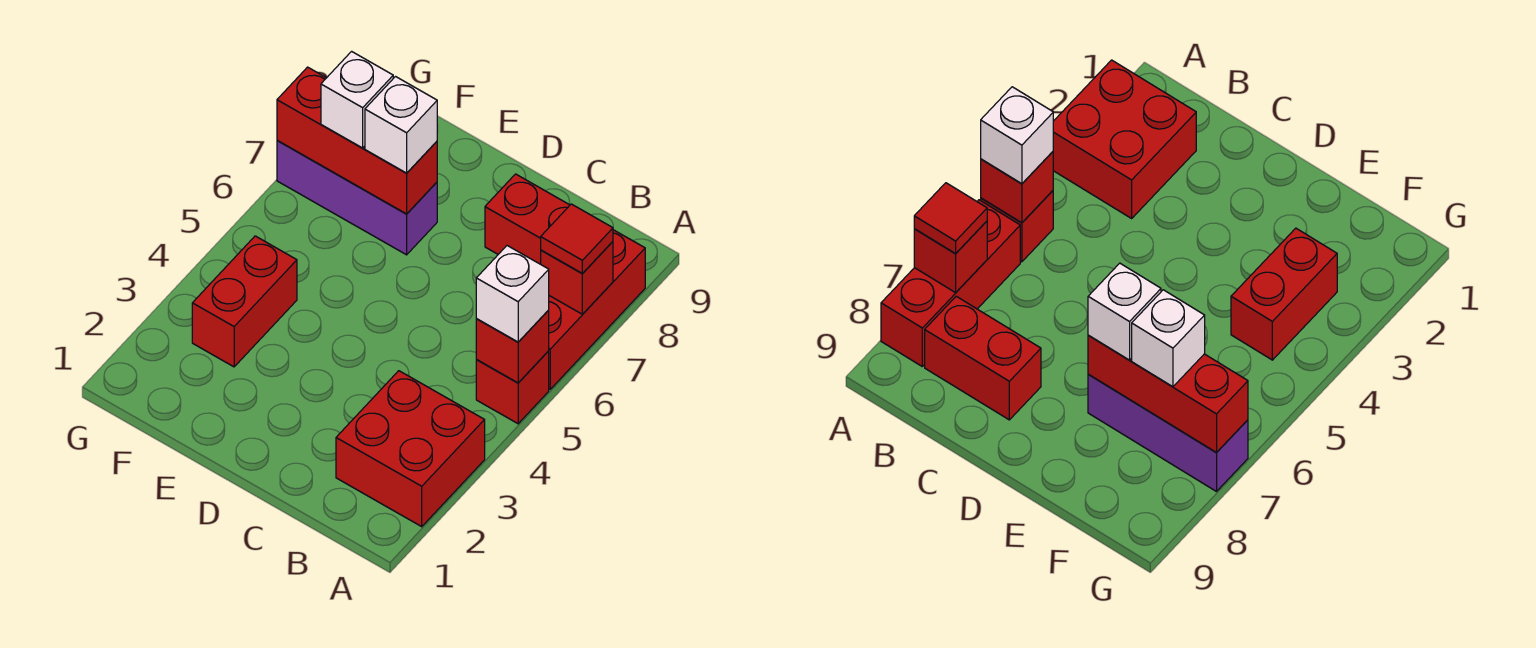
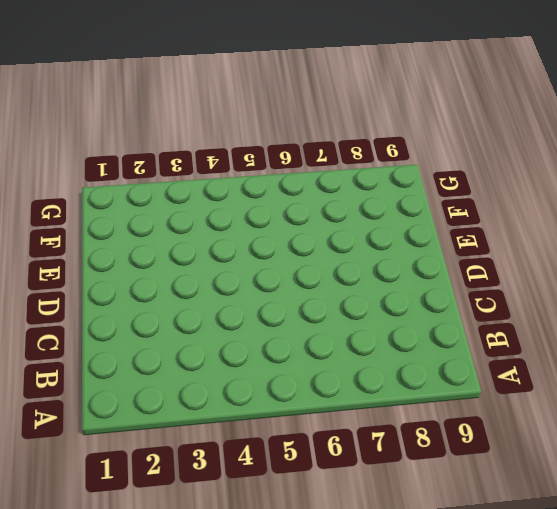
none -> red 2x2 brick [336,371,485,527]
none -> red 1x1 brick [476,351,549,424]
none -> red 1x3 brick [549,230,645,389]

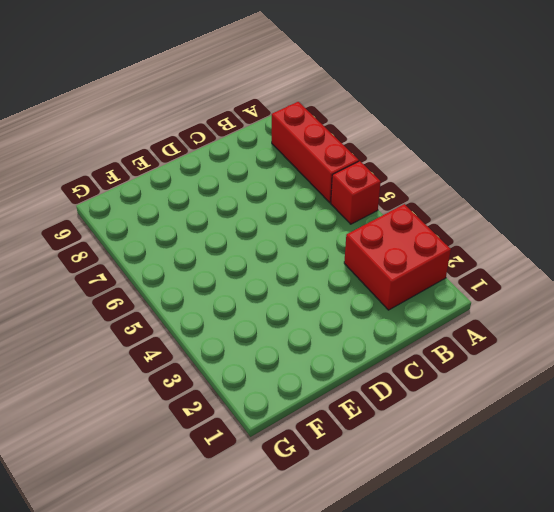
none -> red 1x2 brick [485,174,570,264]
none -> purple 1x3 brick [277,140,437,255]
none -> red 1x2 brick [192,236,297,367]

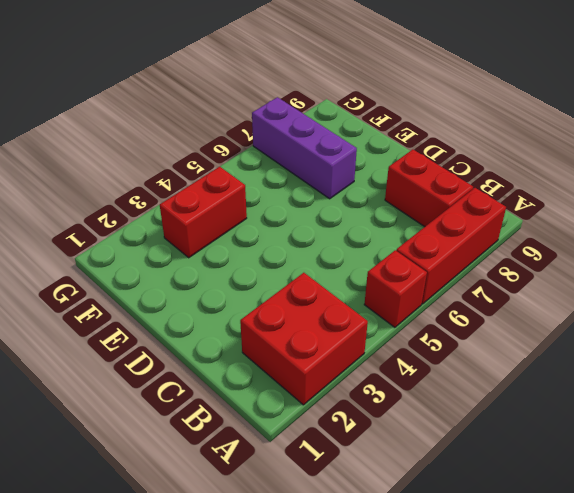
none -> red 1x1 brick [476,310,549,383]
none -> red 1x1 brick [541,242,613,314]
none -> red 1x3 brick [277,67,437,214]

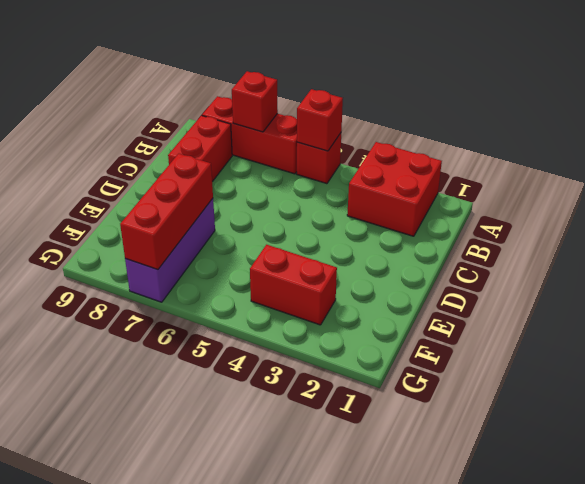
none -> white 1x1 brick [476,246,549,342]
none -> red 1x1 tile [541,204,613,273]
none -> white 1x1 brick [365,77,437,173]

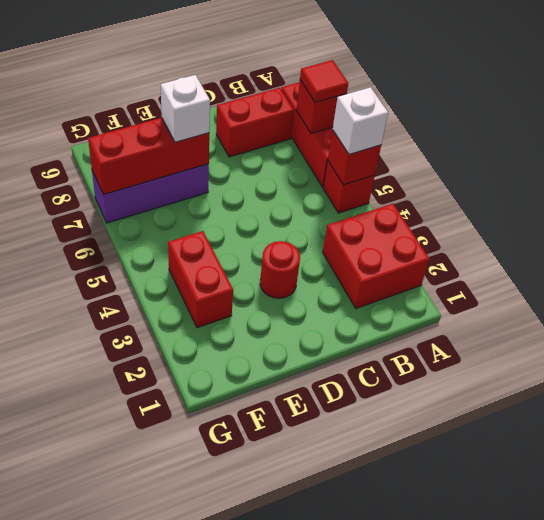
red 1x1 round brick [260,241,300,298] -> none
none -> white 1x1 brick [321,51,393,148]

